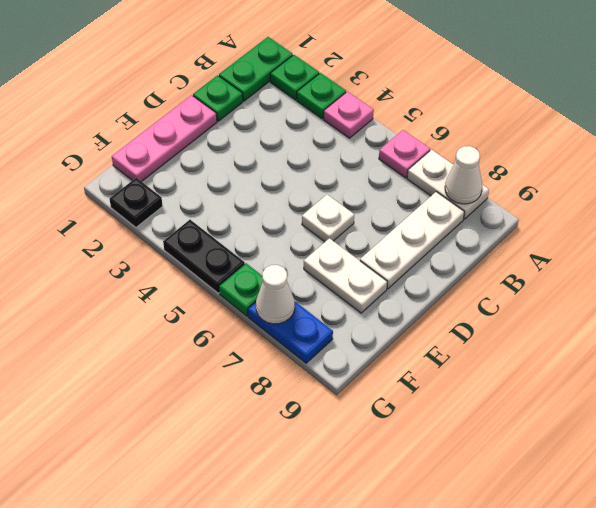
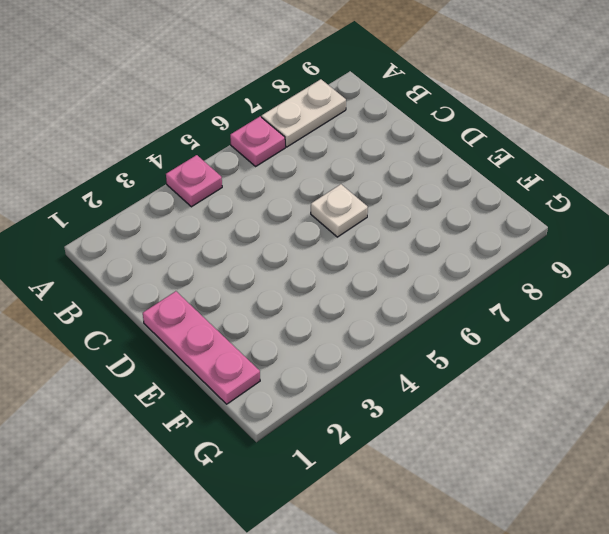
none -> green 1x2 plate [219,37,293,101]
none -> green 1x1 plate [270,55,319,100]
none -> green 1x1 plate [297,73,346,119]

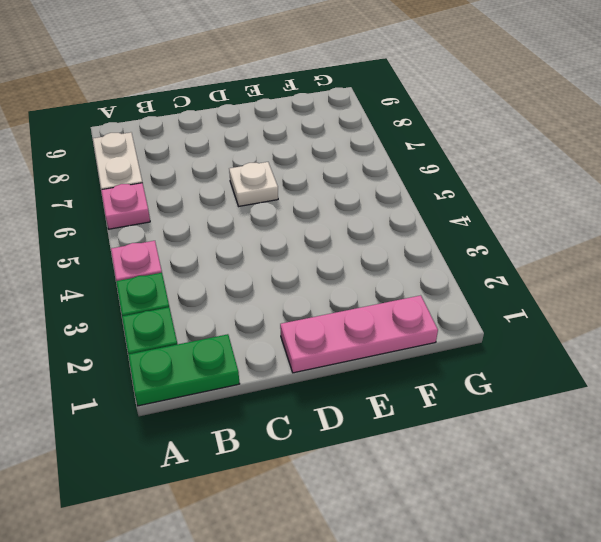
none -> white 1x3 plate [360,192,464,289]
none -> green 1x1 plate [193,75,243,121]
none -> white 1x2 plate [304,238,387,313]

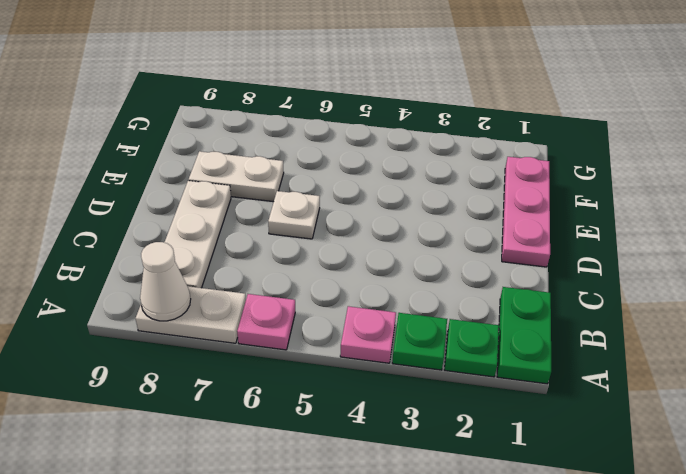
none -> green 1x1 plate [193,75,243,121]
none -> black 1x1 plate [109,178,163,227]
none -> black 1x2 plate [163,220,245,293]

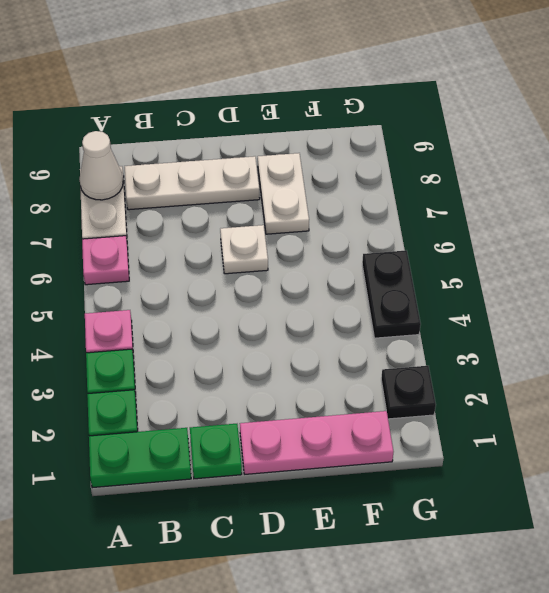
none -> green 1x1 plate [219,263,263,316]
none -> blue 1x2 plate [248,302,333,363]
none -> white 1x1 cone [256,265,295,324]

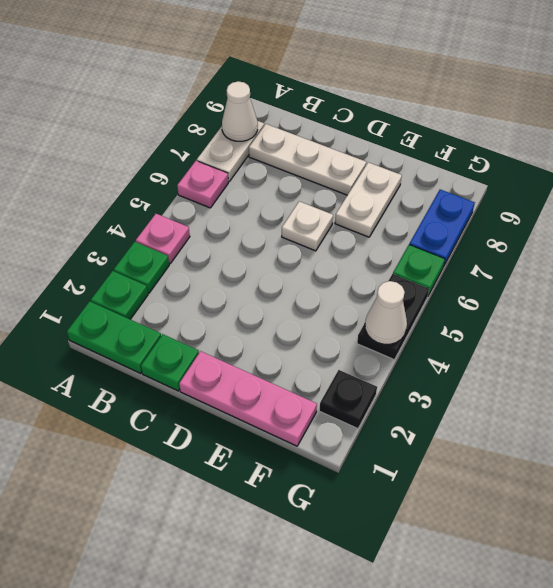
white 1x1 cone [365,281,407,344] -> white 1x1 cone moved to [256,265,295,324]

